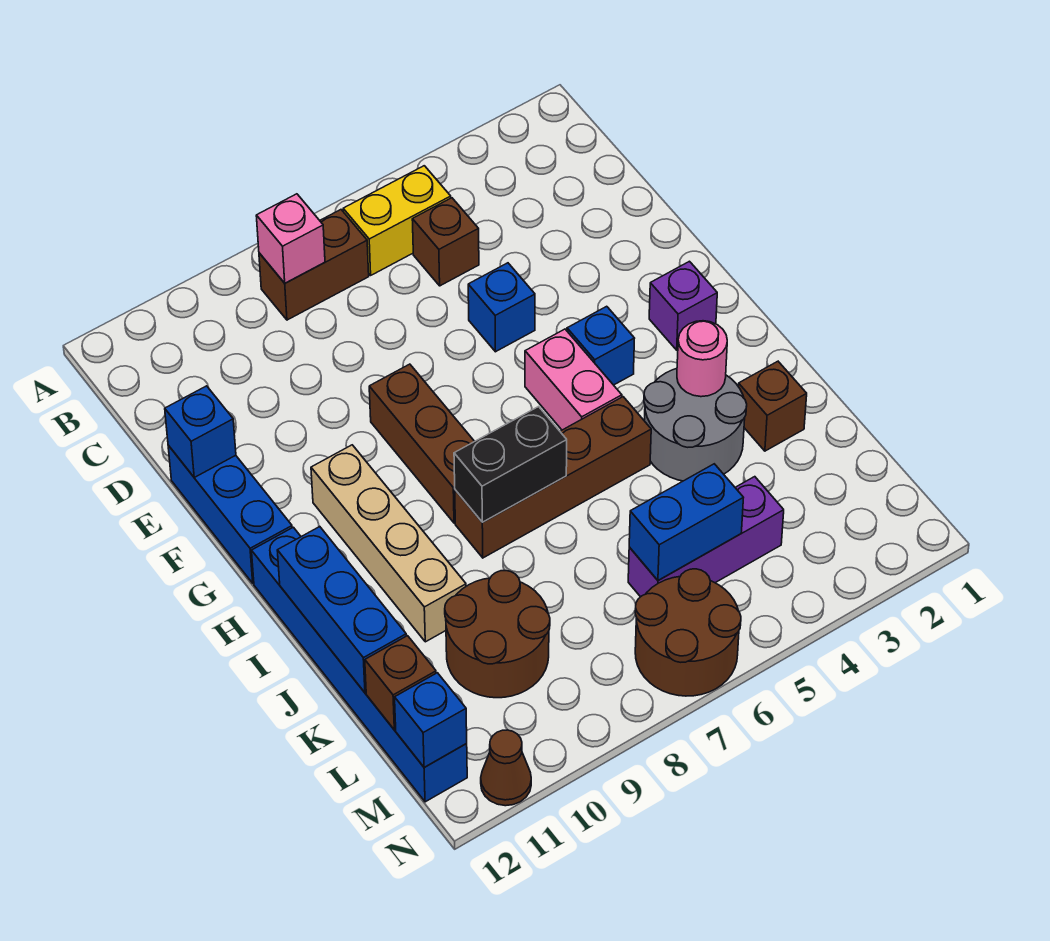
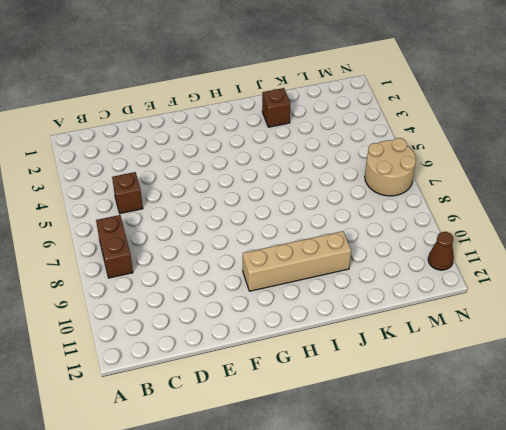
tan 2x2 round brick [365,138,416,196] -> brown 2x2 round brick [635,569,741,696]
none -> yellow 1x2 brick [343,166,451,275]
none -> blue 1x1 brick [468,263,535,352]
none -> blue 1x3 brick [168,445,292,583]

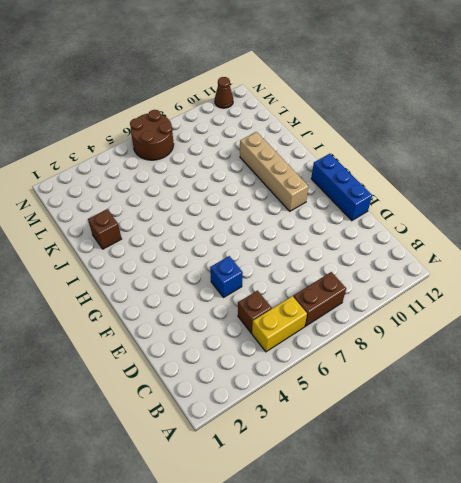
none -> brown 1x3 brick [369,364,474,523]
none -> purple 1x1 brick [649,261,717,350]
none -> blue 1x1 brick [567,306,635,385]

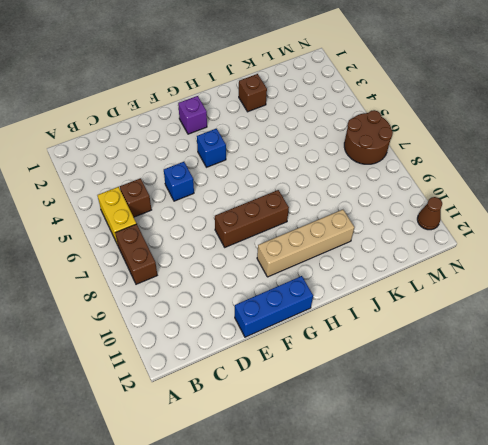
none -> pink 1x2 brick [525,329,622,430]
none -> blue 1x6 brick [252,527,467,802]
none -> grey 2x2 round brick [644,369,747,481]

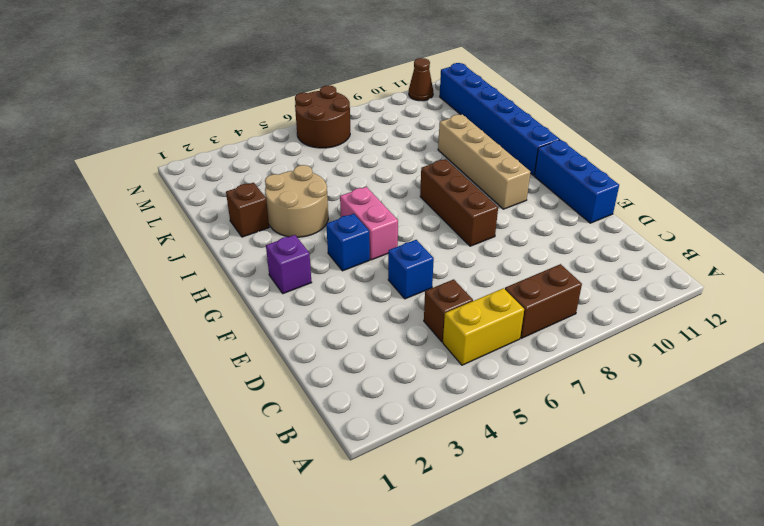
tan 2x2 round brick [265,165,328,237] -> grey 2x2 round brick [644,369,747,481]
none -> brown 1x4 brick [455,397,651,558]
none -> brown 2x2 round brick [445,571,550,698]
none -> purple 1x3 brick [628,477,784,597]

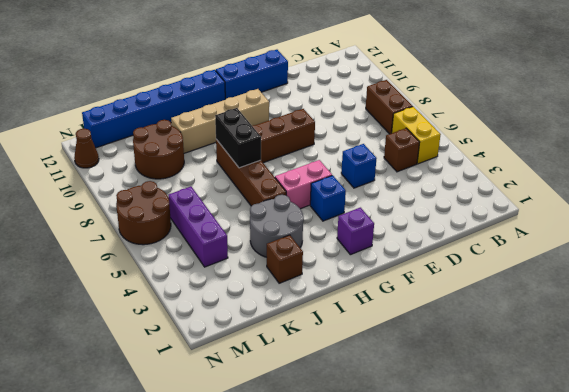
none -> pink 1x1 brick [256,194,325,283]
none -> blue 1x1 brick [165,386,236,477]
none -> pink 1x1 round brick [677,321,727,397]

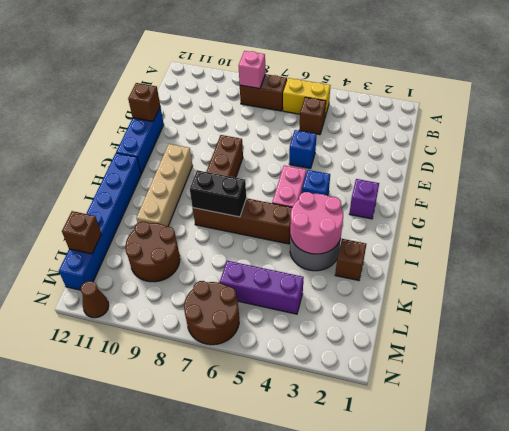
brown 1x1 brick [128,83,160,121] -> blue 1x1 brick [165,386,236,477]
pink 2x2 round brick [290,192,343,254] -> pink 1x1 round brick [677,321,727,397]
none -> blue 1x3 brick [277,527,406,693]
none -> blue 1x2 brick [629,464,743,581]
none -> blue 1x1 brick [395,673,467,768]

